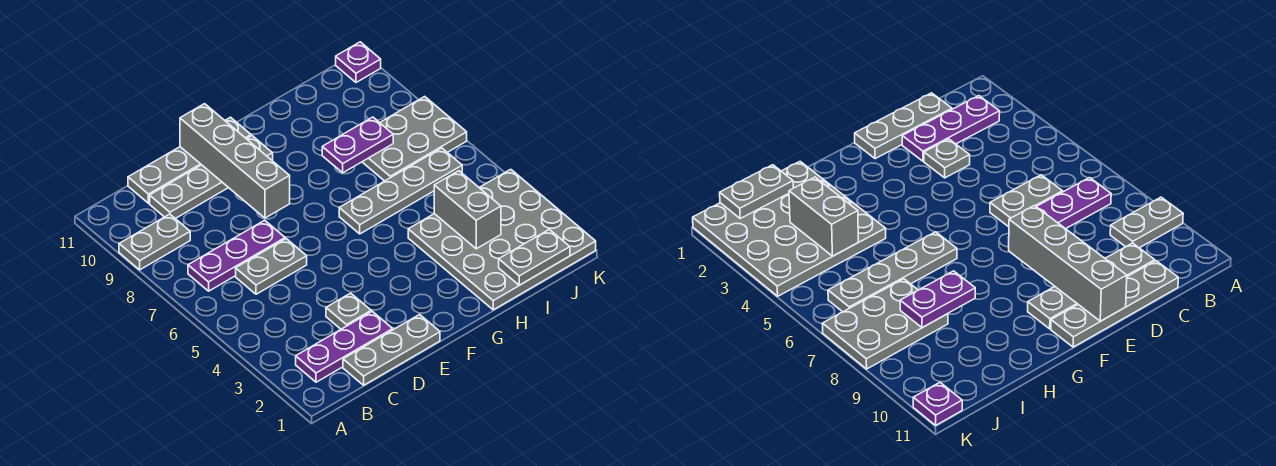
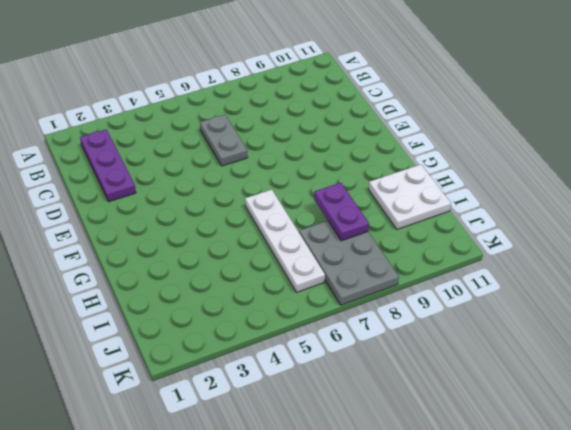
white 1x4 plate [245,190,325,292] -> grey 1x4 plate [339,148,462,234]
white 2x2 plate [369,164,451,229] -> none
none -> grey 1x2 plate [119,214,190,270]
none -> purple 1x3 plate [188,220,285,291]
none -> grey 1x3 plate [343,314,440,385]

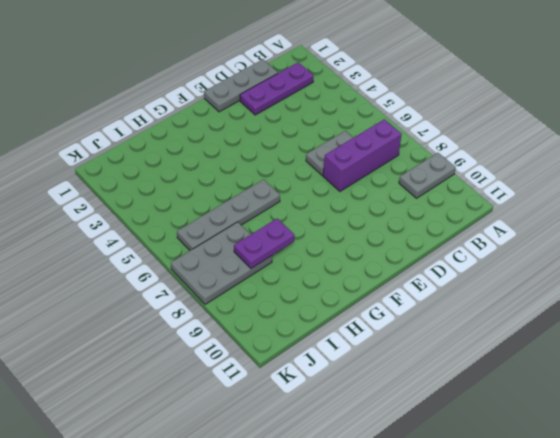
purple 1x3 brick [323,119,402,191] -> purple 1x3 plate [188,220,285,291]
none -> grey 1x4 plate [150,136,273,219]
none -> grey 1x4 plate [128,117,251,203]
none -> grey 1x1 plate [326,293,371,329]

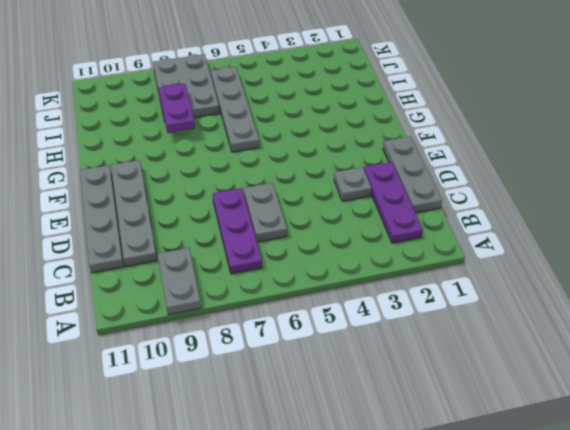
none -> grey 4x4 plate [408,169,596,310]
none -> purple 1x1 plate [336,42,381,82]
none -> grey 1x4 brick [180,104,290,218]

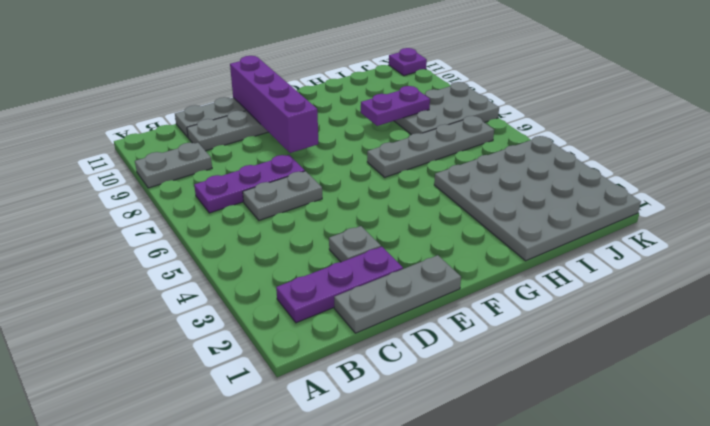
purple 1x4 brick [230,56,318,153] -> grey 1x4 brick [180,104,290,218]
none -> grey 1x2 plate [499,229,570,285]
none -> grey 1x2 brick [434,171,501,249]

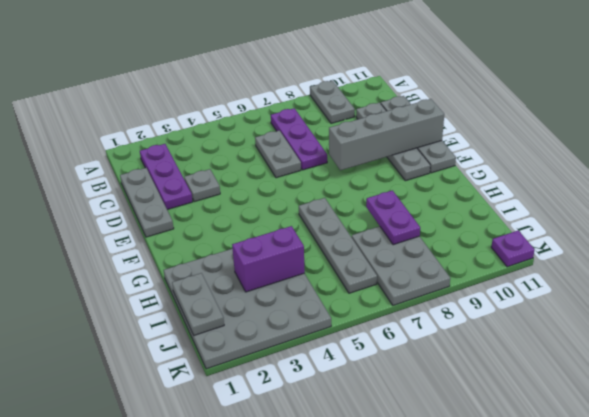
purple 1x2 brick [232,226,305,292] -> grey 1x2 brick [434,171,501,249]

